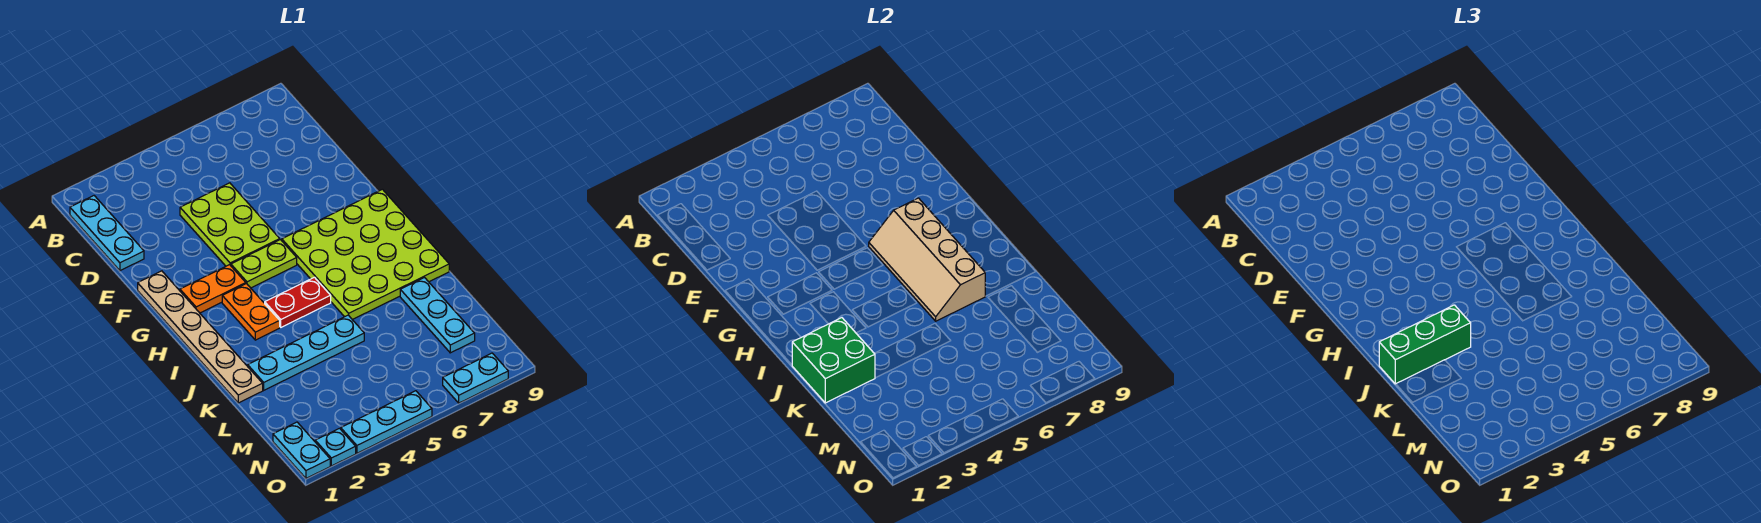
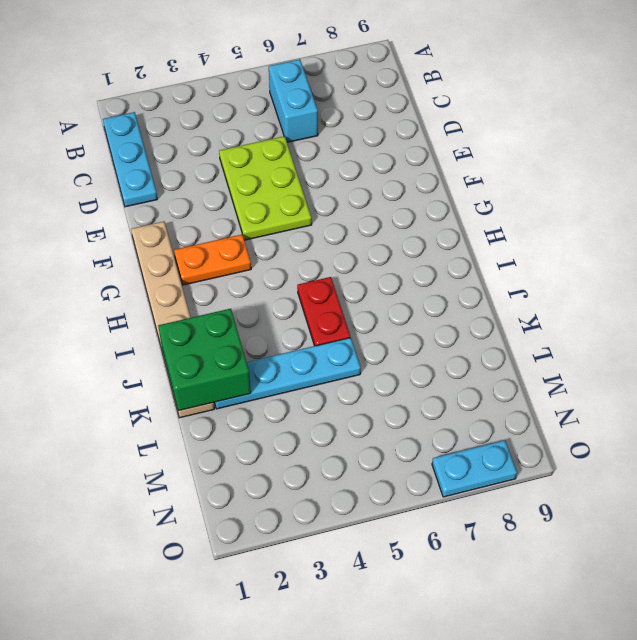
cyan 1x2 brick [269,59,318,142] -> none
red 1x2 plate [297,277,350,346] -> red 1x2 plate turned to [265,277,331,327]
none -> lime 1x2 plate [231,240,297,288]
none -> lime 4x4 plate [282,189,449,320]
none -> orange 1x2 plate [222,284,280,340]

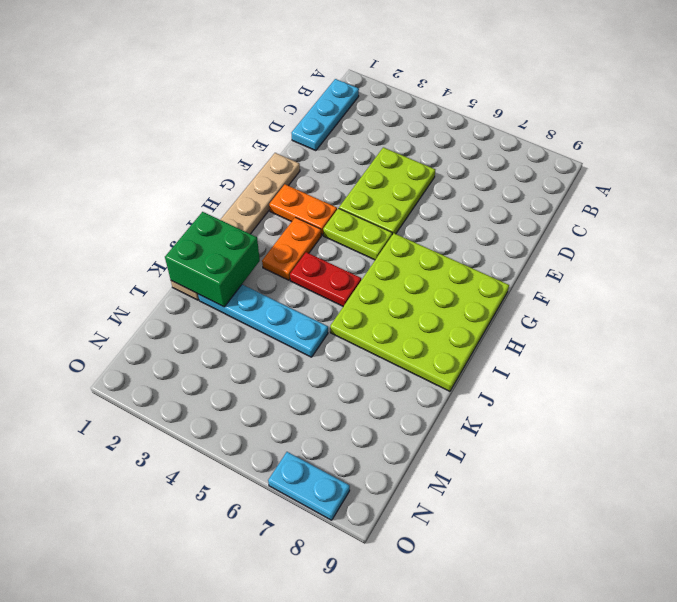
none -> cyan 1x3 plate [400,278,475,353]
none -> cyan 1x2 plate [273,422,330,478]
none -> cyan 1x1 plate [315,428,356,466]

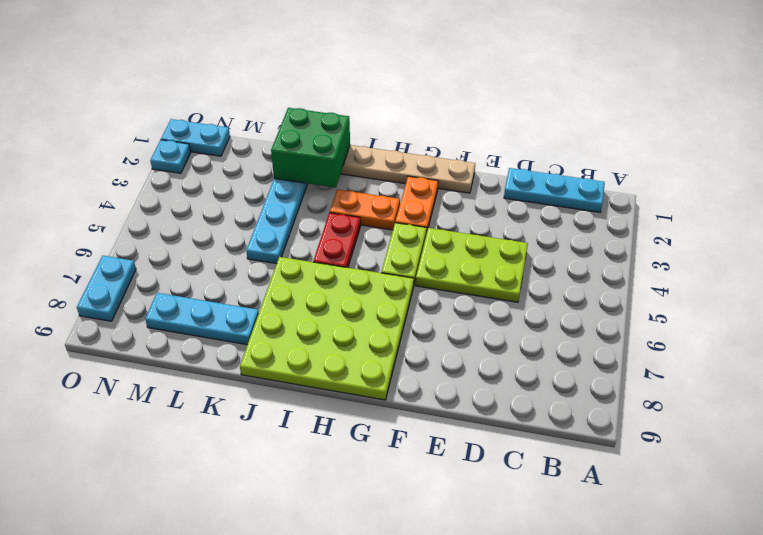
none -> cyan 1x3 plate [341,391,432,453]
none -> tan 2x4 slope [869,198,985,321]
none -> green 1x3 brick [1379,305,1471,384]

